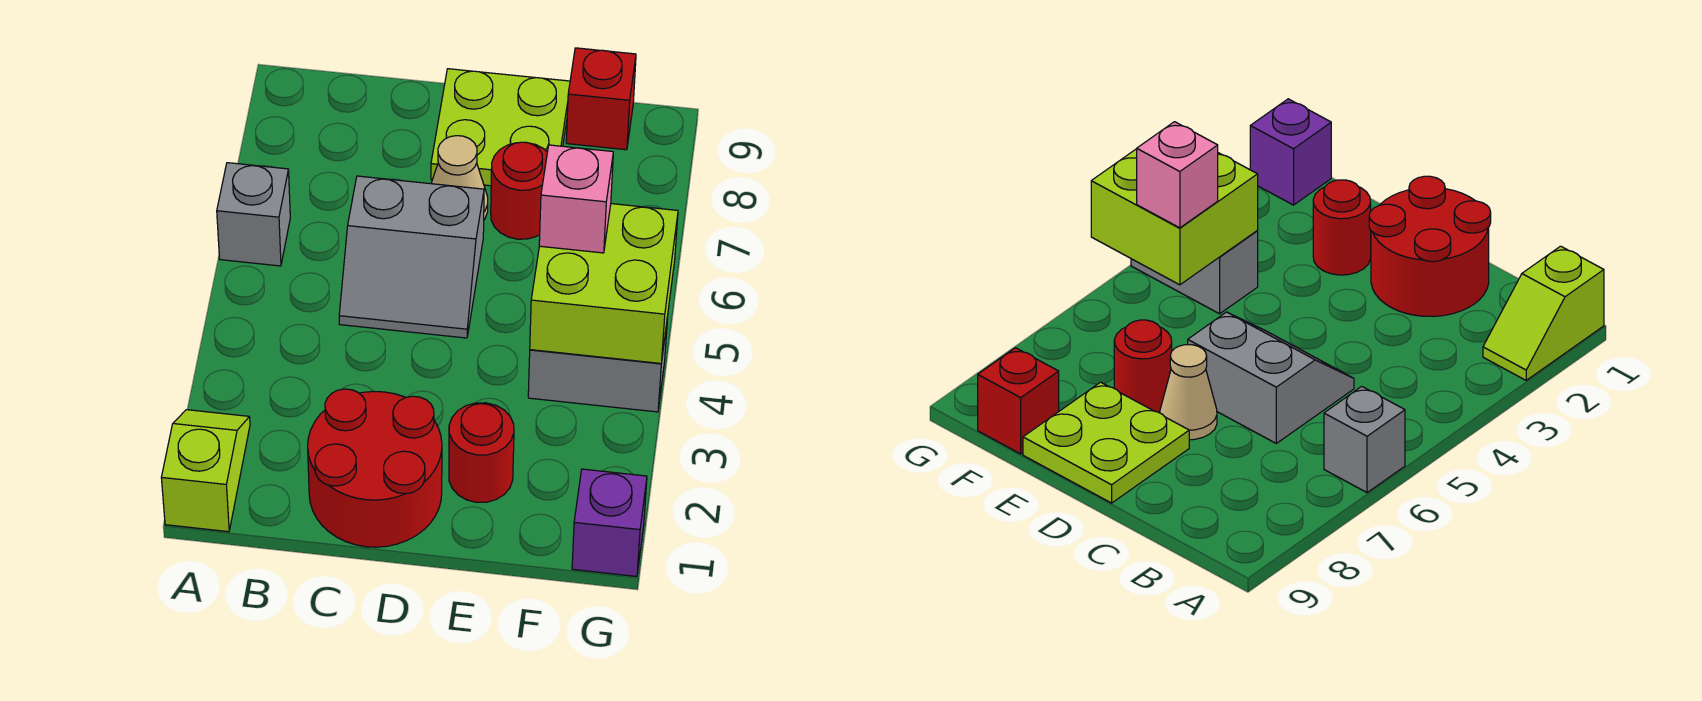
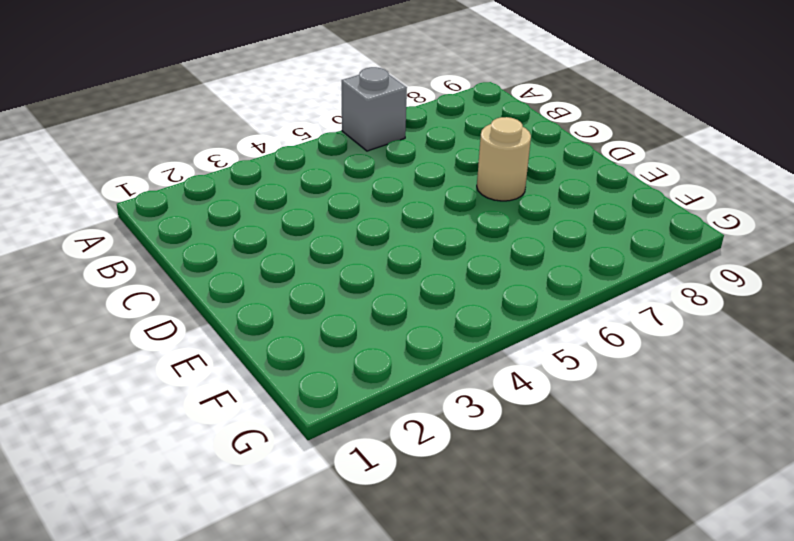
tan 1x1 round brick [477,117,531,201] -> tan 1x1 cone [431,136,488,220]
none -> lime 1x2 slope [161,410,250,532]
none -> red 2x2 round brick [308,389,442,547]
none -> grey 2x2 slope [339,176,484,338]

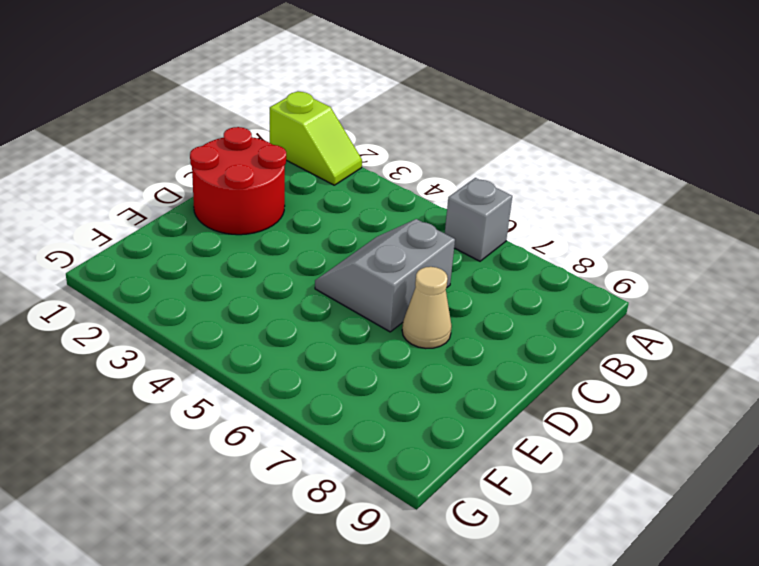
none -> lime 2x2 plate [431,69,570,186]
none -> red 1x1 round brick [449,403,514,502]
none -> red 1x1 round brick [491,142,547,239]

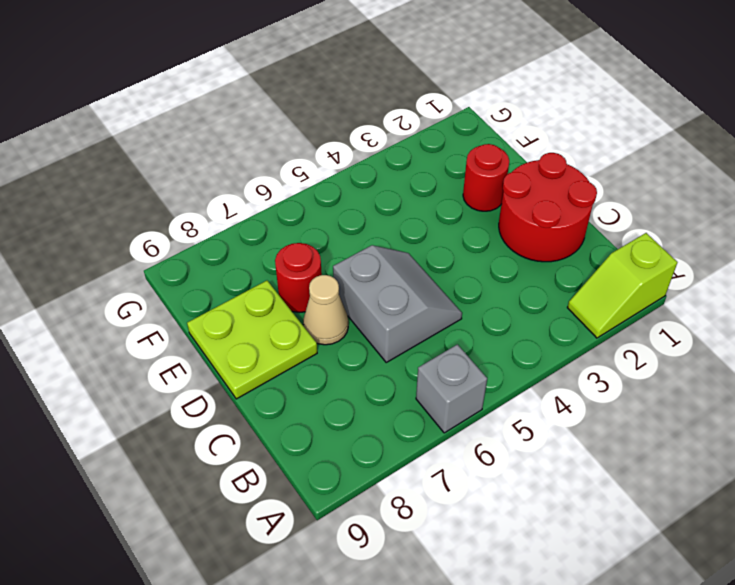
none -> grey 1x2 brick [528,317,668,412]
none -> red 1x1 brick [566,48,636,150]
none -> purple 1x1 brick [572,469,647,576]

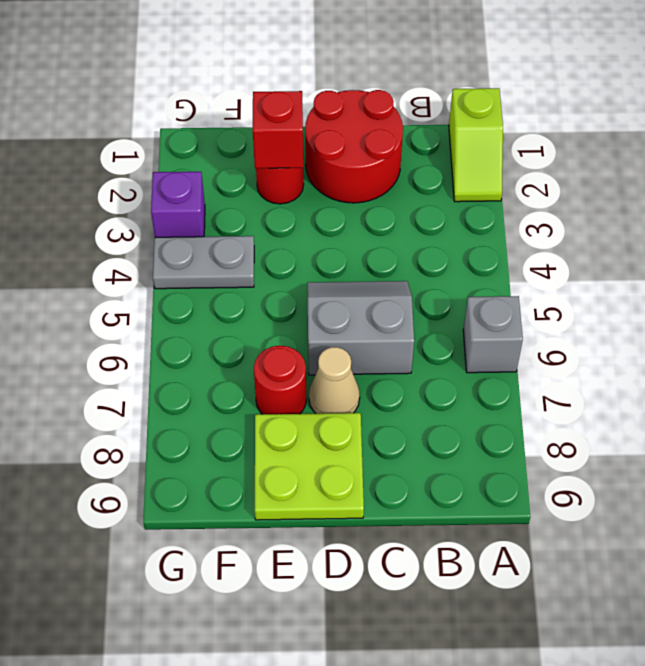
red 1x1 brick [253,91,303,168] -> red 1x1 brick moved to [566,48,636,150]
grey 1x2 plate [153,236,254,289] -> grey 1x2 brick [528,317,668,412]
purple 1x1 brick [151,172,205,237] -> purple 1x1 brick moved to [572,469,647,576]
none -> lime 2x2 brick [530,204,678,363]
none -> pink 1x1 brick [539,145,613,253]

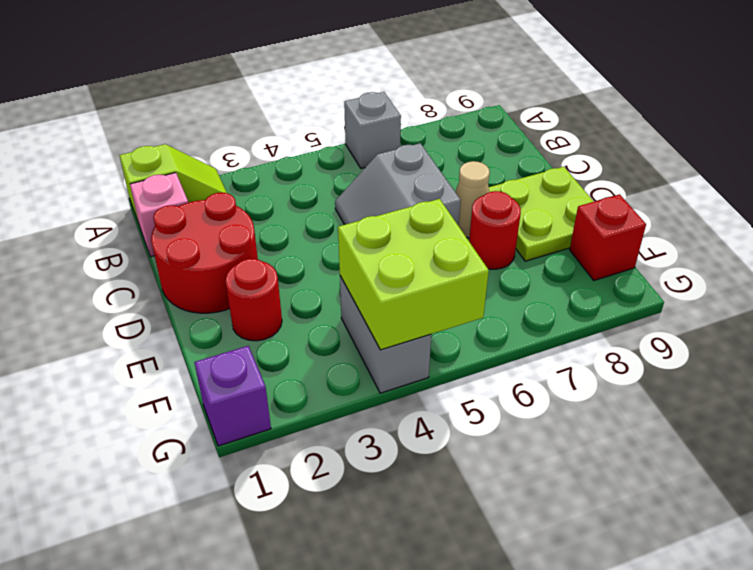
pink 1x1 brick [130,173,188,257] -> pink 1x1 brick moved to [539,145,613,253]

